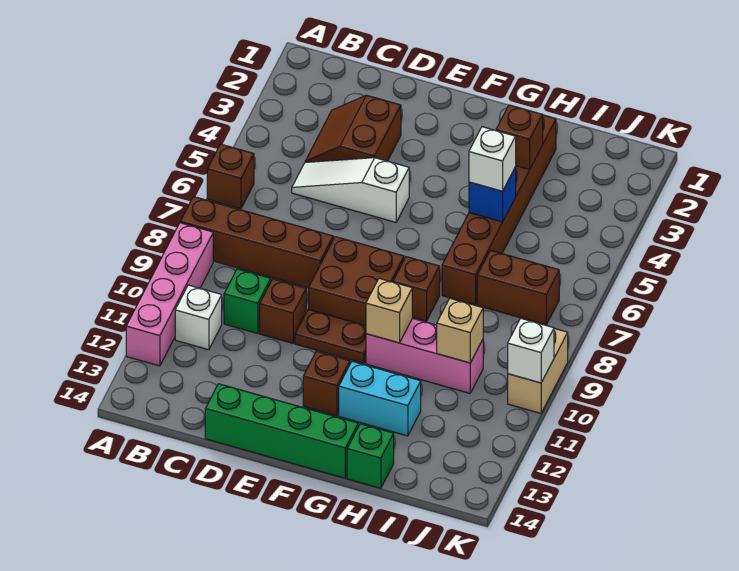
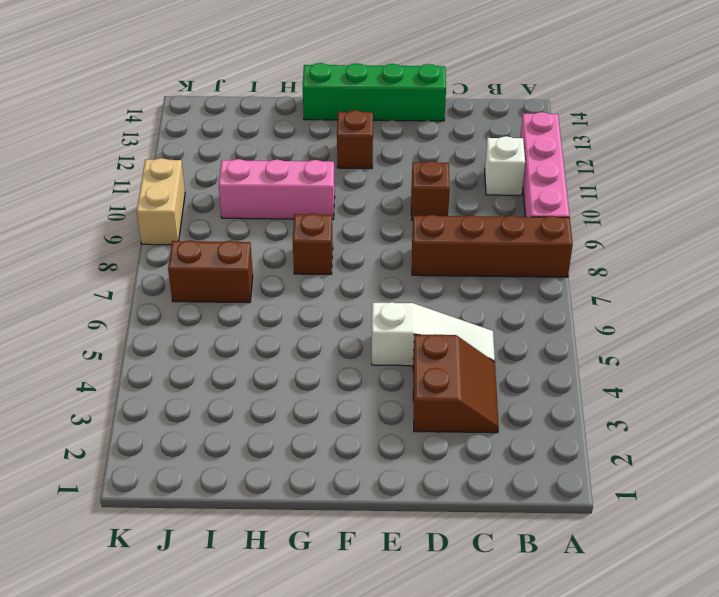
none -> brown 1x1 brick [207,144,254,209]
none -> green 1x1 brick [224,269,271,334]
none -> brown 2x2 brick [309,237,404,326]

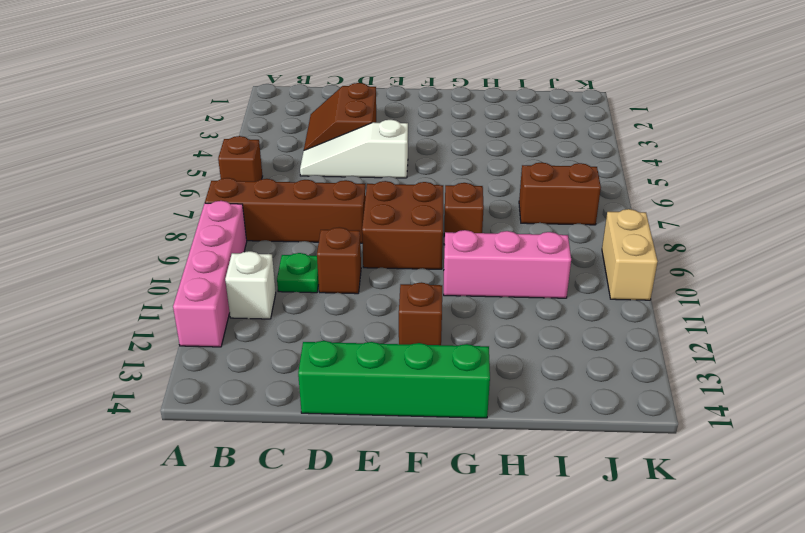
green 1x1 plate [277,253,319,293] -> green 1x1 brick [224,269,271,334]
none -> brown 1x2 plate [295,309,366,363]
none -> cyan 1x2 brick [339,361,421,436]
none -> brown 1x6 brick [442,115,556,305]

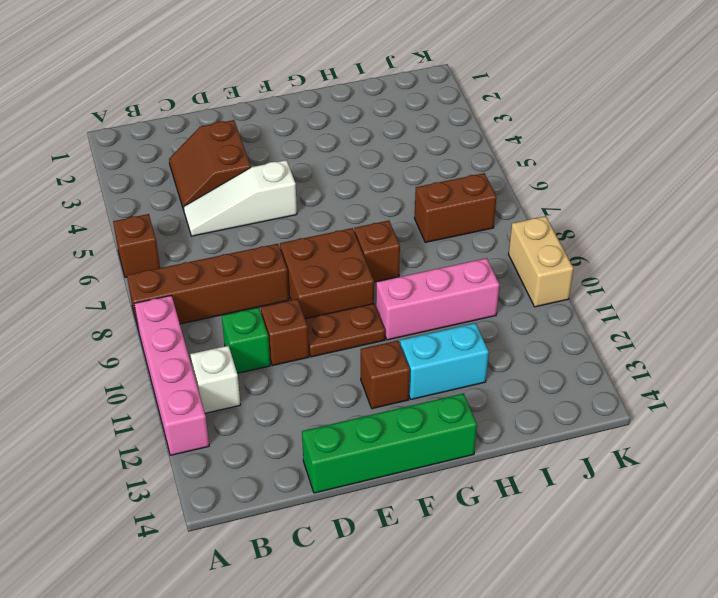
none -> brown 1x6 brick [442,115,556,305]
none -> green 1x1 brick [347,424,394,488]
none -> tan 1x1 brick [366,278,412,343]

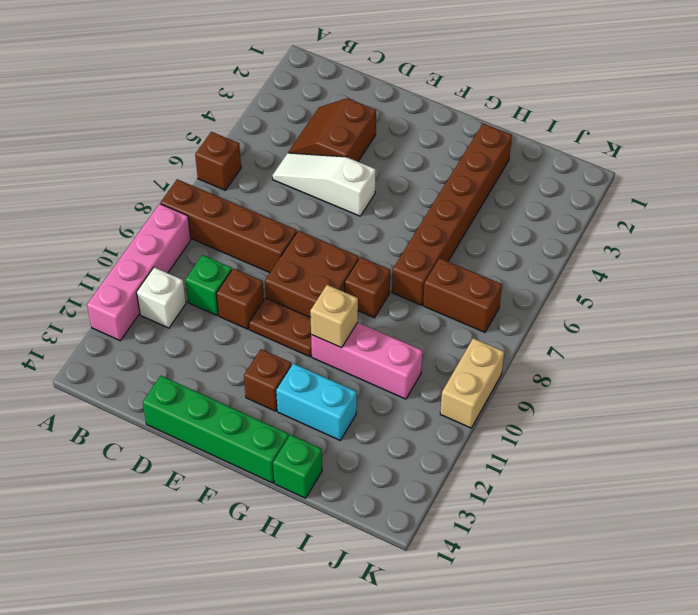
none -> brown 1x1 brick [496,105,543,169]
none -> blue 1x1 brick [469,167,516,222]
none -> tan 1x1 brick [437,298,483,363]

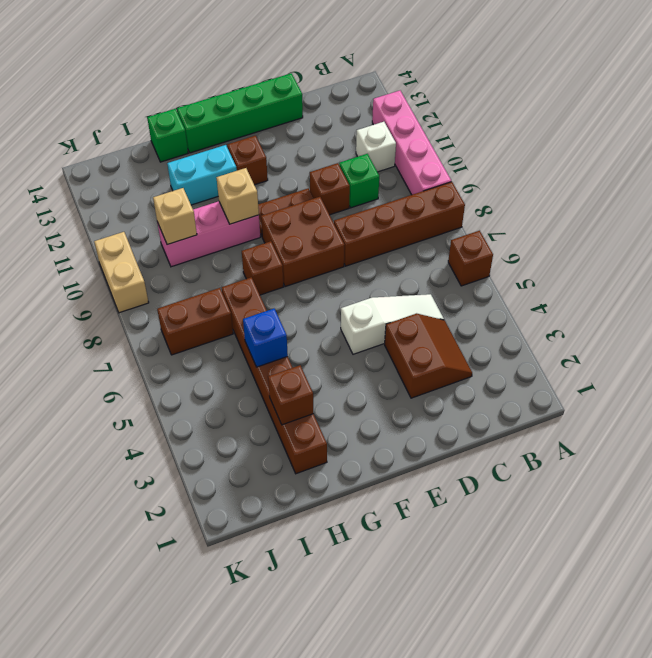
none -> white 1x1 brick [508,318,554,383]
none -> white 1x1 brick [469,127,516,191]

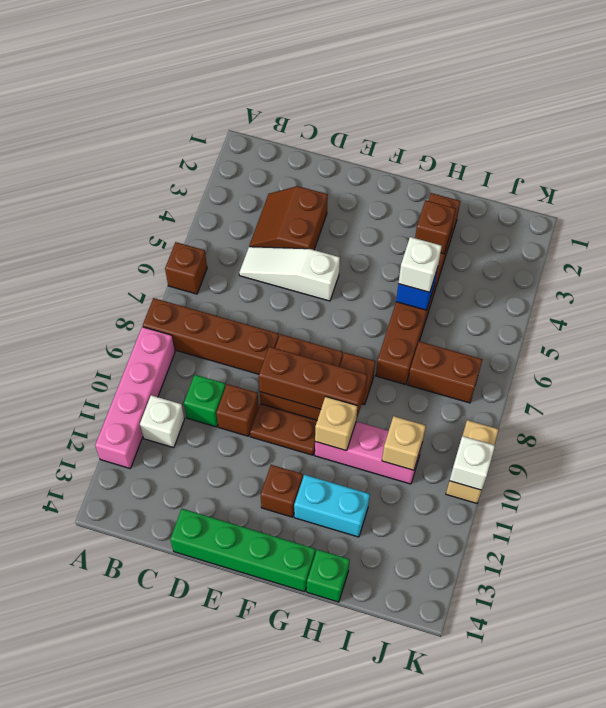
brown 1x3 brick [259,347,367,419] -> none

